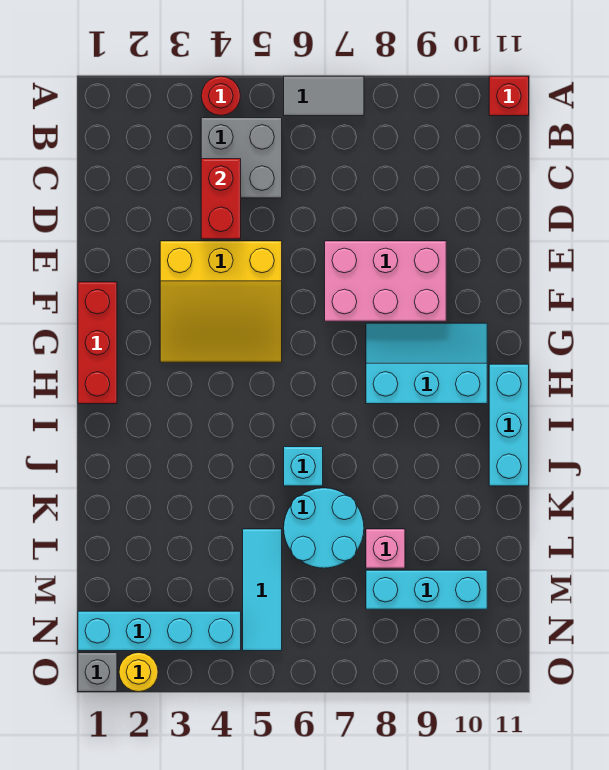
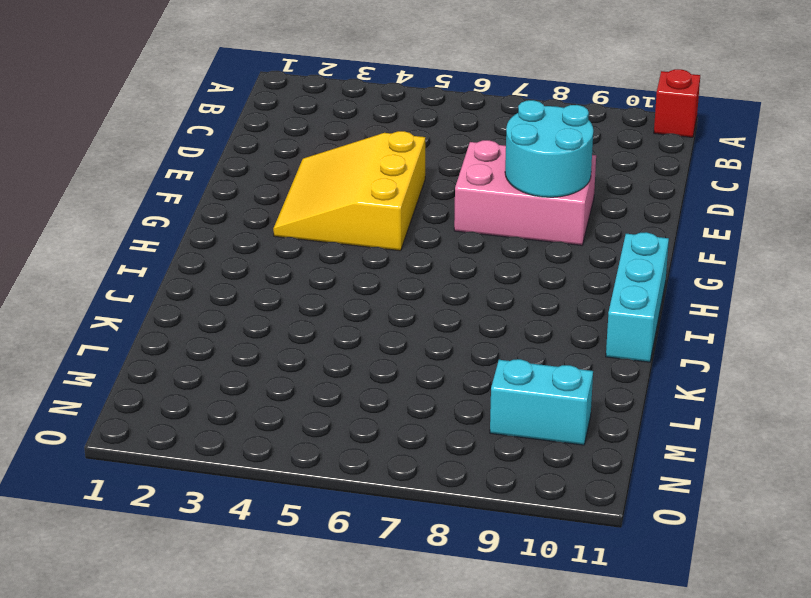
yellow 3x3 slope [273,131,425,251] -> yellow 3x3 slope turned to [160,241,282,362]
cyan 2x2 round brick [505,100,593,197] -> cyan 2x2 round brick moved to [284,488,364,568]
cyan 1x2 brick [490,359,593,445] -> cyan 1x3 brick [366,570,487,609]
none -> red 1x1 round brick [201,76,240,115]
none -> grey 1x2 tile [284,76,364,116]
none -> grey 2x2 brick [201,118,282,198]

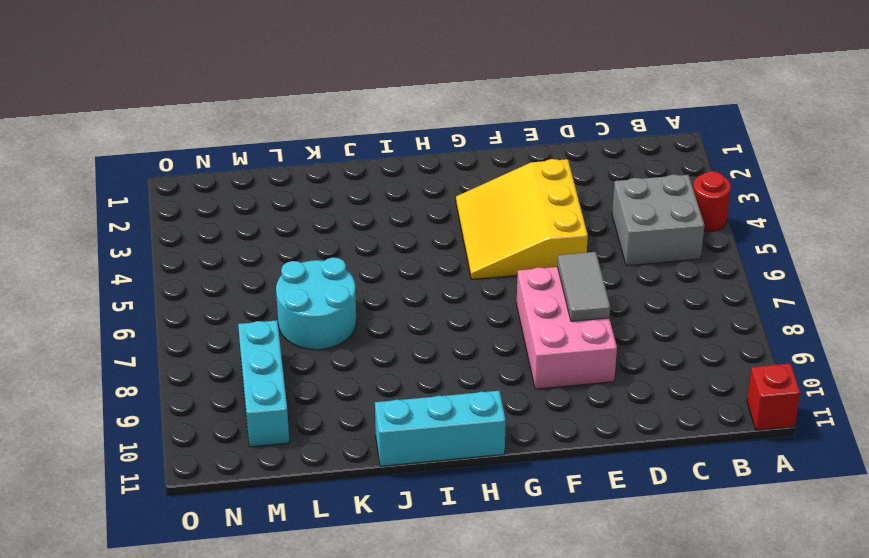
grey 1x2 tile [557,252,610,321] -> grey 1x2 tile moved to [284,76,364,116]
none -> red 1x3 brick [78,282,117,404]
none -> cyan 2x3 slope [366,323,487,404]
none -> cyan 1x1 brick [284,447,323,486]

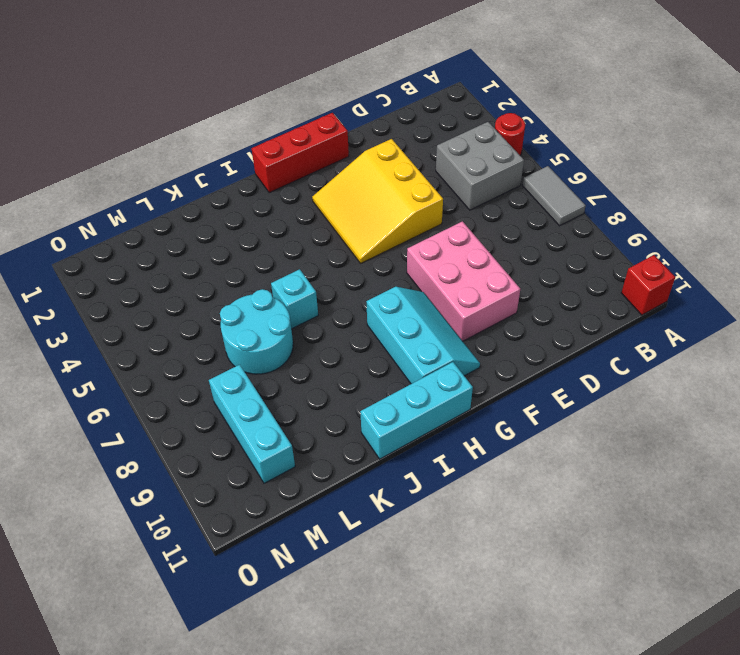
none -> cyan 1x3 tile [243,529,282,651]
none -> pink 1x1 brick [366,529,405,568]
none -> cyan 1x4 brick [78,611,241,651]

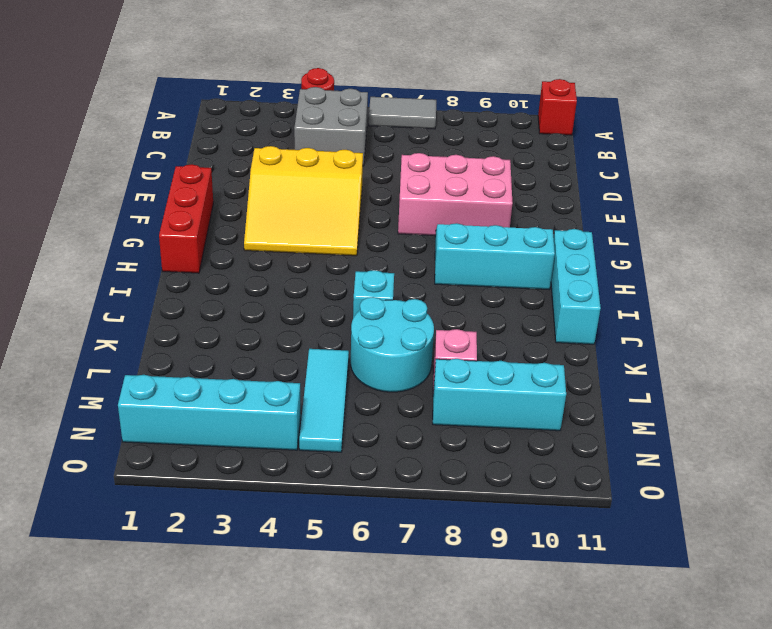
none -> grey 1x1 brick [78,653,117,692]
none -> yellow 1x1 round brick [119,653,158,692]
none -> red 1x2 brick [201,159,241,239]

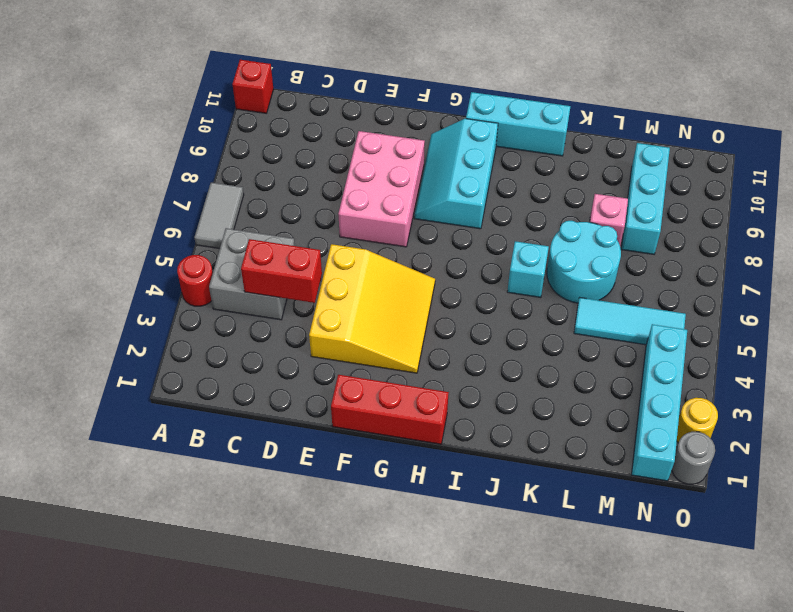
grey 1x1 round brick [672,432,715,484] -> grey 1x1 brick [78,653,117,692]

